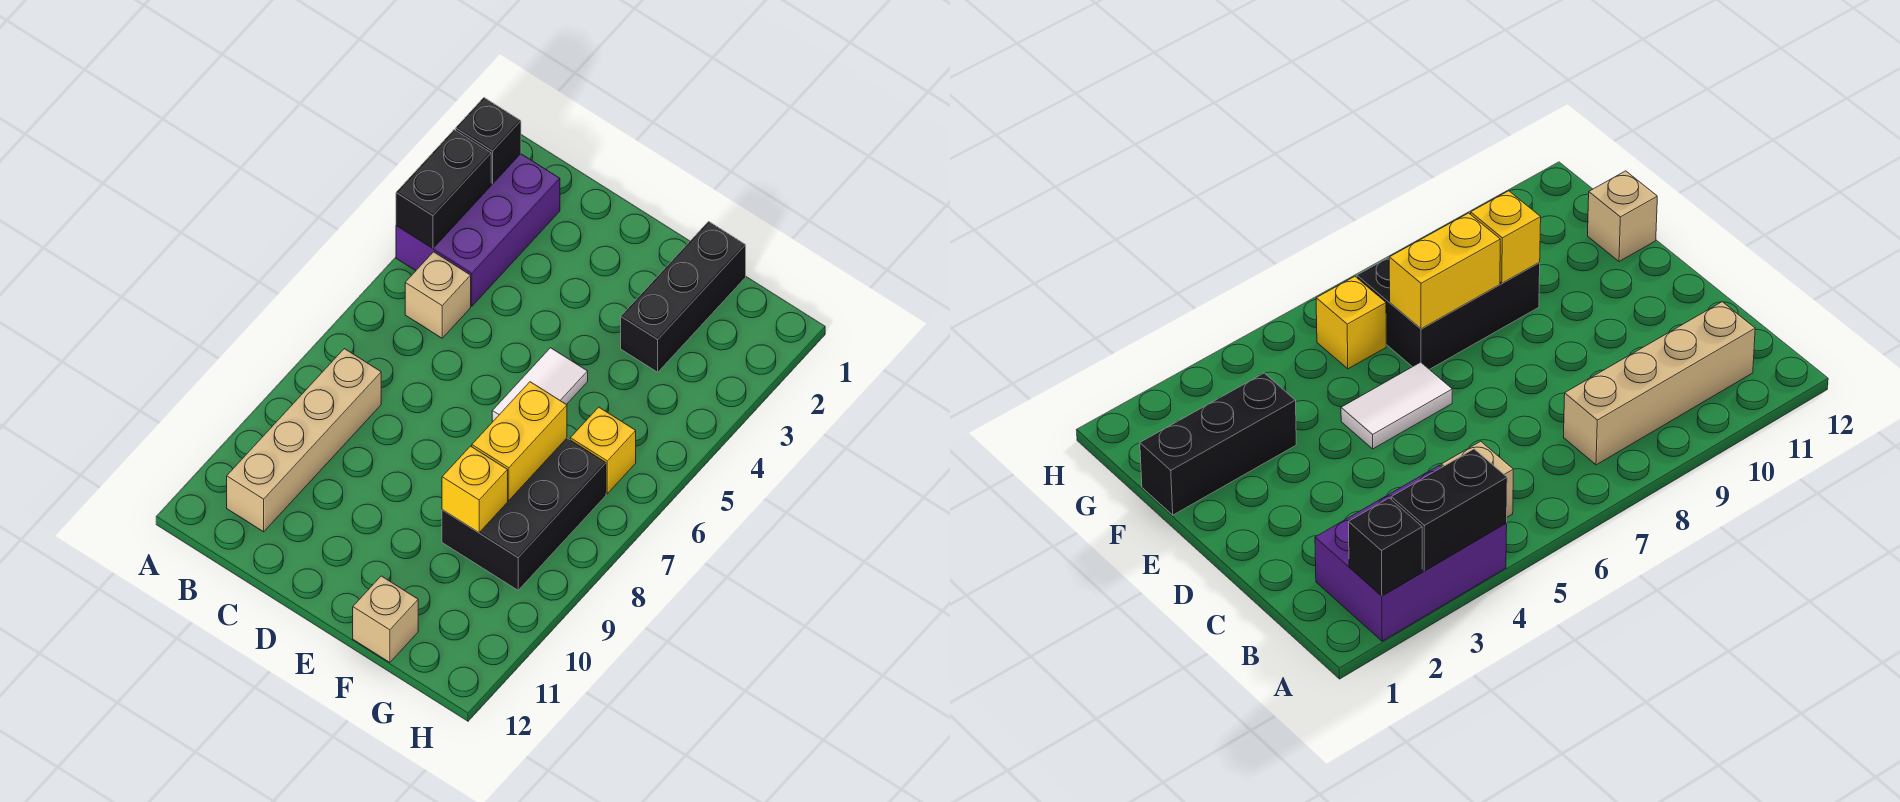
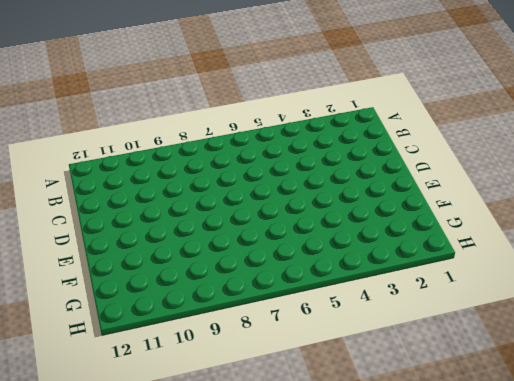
none -> purple 2x3 brick [396,154,560,306]
none -> tan 1x1 brick [405,252,471,338]
none -> tan 1x4 brick [227,349,381,532]

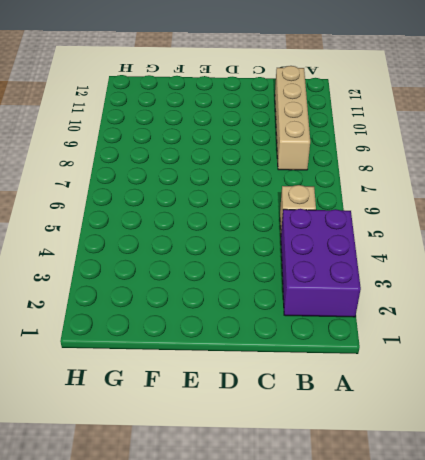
none -> white 1x2 tile [492,348,588,421]
none -> black 1x3 brick [621,221,746,372]
none -> black 2x3 brick [442,438,606,590]

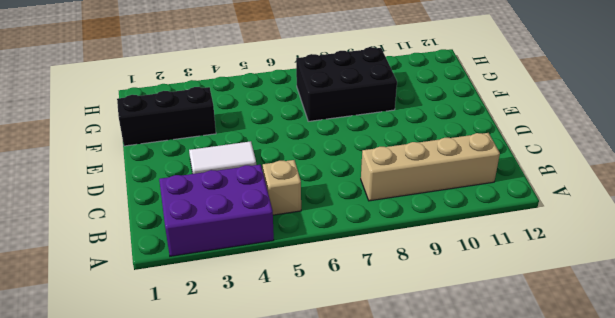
white 1x2 tile [189,141,256,174] -> white 1x2 tile moved to [492,348,588,421]
none -> tan 1x1 brick [353,576,418,662]
none -> yellow 1x1 brick [570,407,636,494]
none -> black 1x1 brick [455,98,521,184]

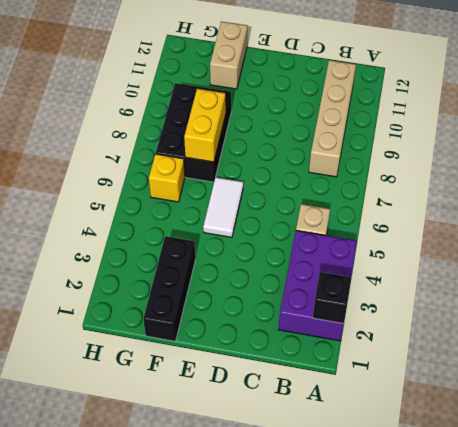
tan 1x2 brick [210,21,248,89] -> tan 1x1 brick [353,576,418,662]
none -> black 1x2 brick [396,130,491,248]
none -> yellow 1x1 brick [442,446,508,533]

